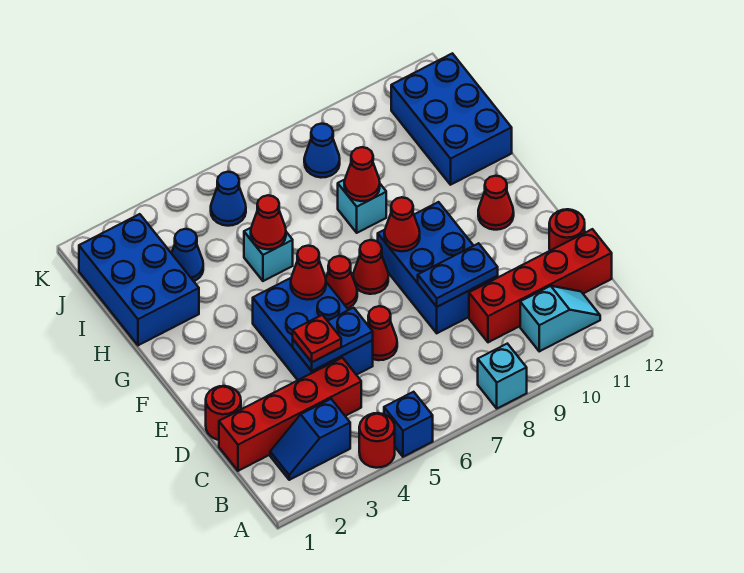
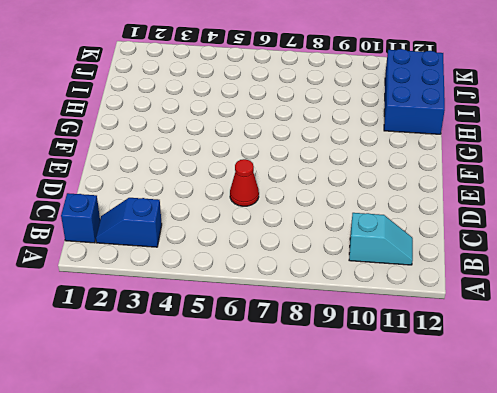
blue 1x1 brick [61,193,100,243] -> blue 1x1 brick moved to [384,392,433,457]
none -> red 1x1 round brick [359,413,395,468]
none -> cyan 1x1 brick [478,344,527,408]
none -> red 1x4 brick [219,358,361,471]

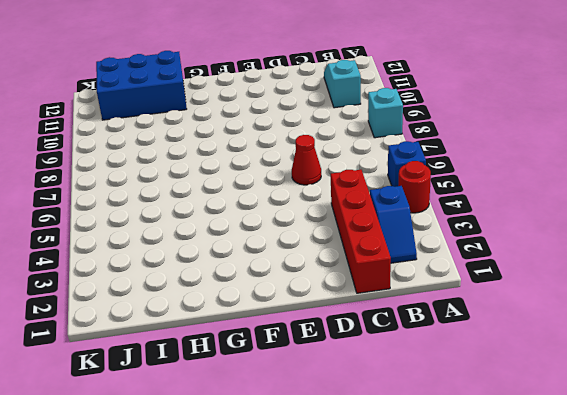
none -> red 1x4 brick [469,229,612,342]
none -> red 1x1 round brick [206,386,241,440]
none -> blue 2x3 brick [253,278,373,380]

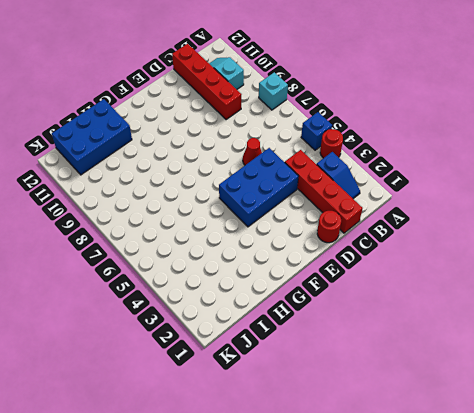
none -> blue 2x3 brick [378,202,498,333]
none -> red 1x1 round brick [549,209,585,251]
none -> red 1x1 cone [326,256,357,308]

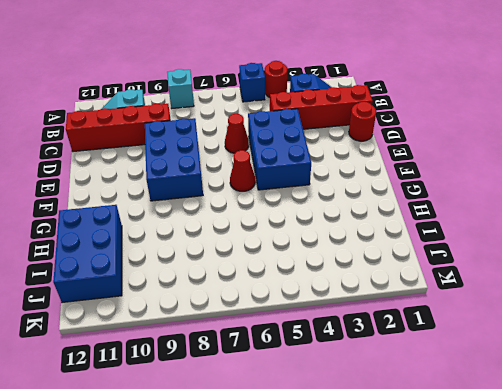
none -> red 1x1 round brick [549,209,585,251]
none -> red 1x1 cone [353,240,388,294]
none -> red 1x1 cone [478,176,514,230]

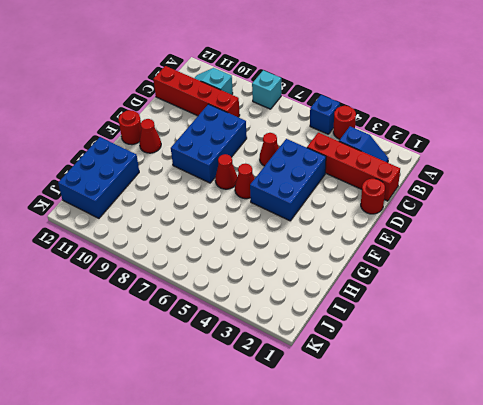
red 1x1 round brick [118,110,142,145] -> red 1x1 round brick moved to [549,209,585,251]
none -> blue 2x3 brick [79,214,199,345]
none -> cyan 1x1 brick [244,228,293,281]
none -> cyan 1x1 brick [338,180,386,233]

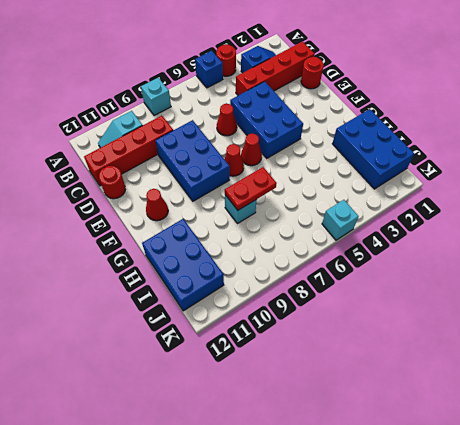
red 1x2 plate [225,167,277,210] -> red 1x1 cone [344,147,380,201]
cyan 1x1 brick [322,200,358,240] -> cyan 1x1 brick moved to [244,228,293,281]
none -> blue 1x1 cone [171,229,203,281]
none -> blue 1x1 cone [211,172,246,226]
none -> blue 1x1 cone [304,124,340,178]

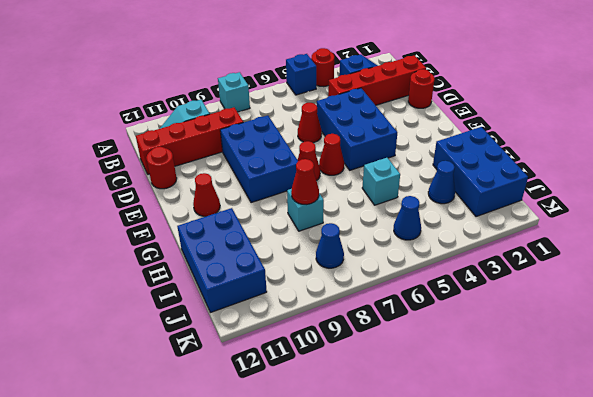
none -> blue 1x2 plate [293,308,373,371]
none -> blue 1x2 plate [418,243,498,307]
none -> red 1x1 cone [291,246,326,300]

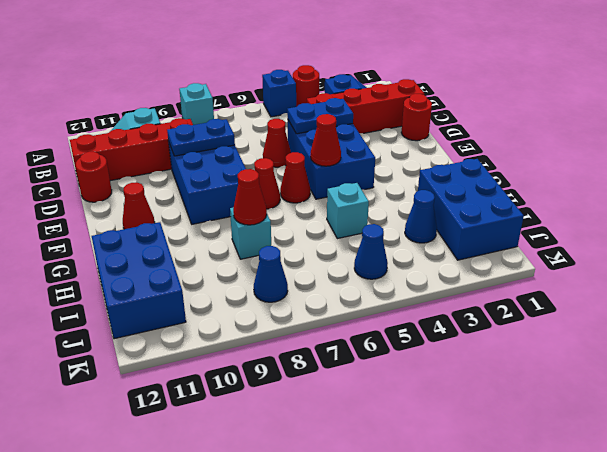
none -> red 1x1 cone [384,197,420,251]
none -> red 1x1 cone [251,195,286,249]
none -> red 1x1 plate [293,315,341,362]

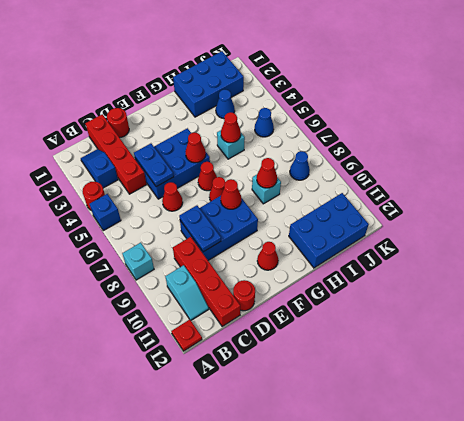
red 1x1 plate [171,319,202,351] -> red 1x1 plate moved to [293,315,341,362]

